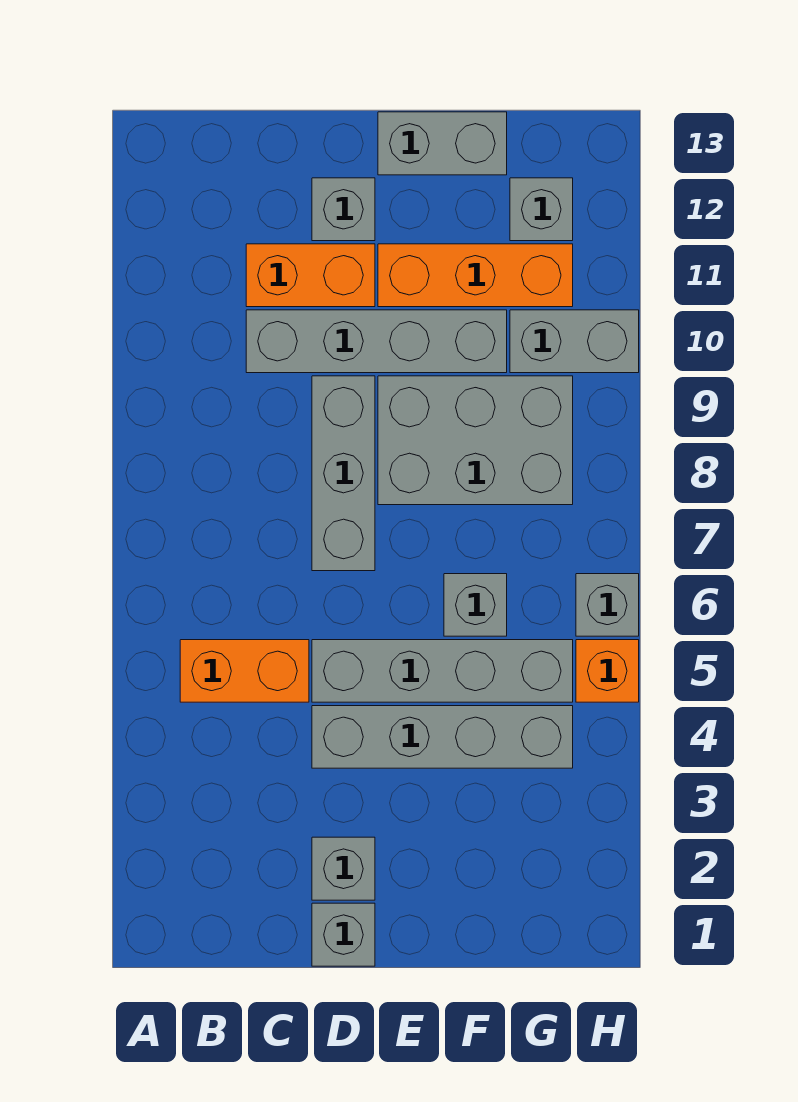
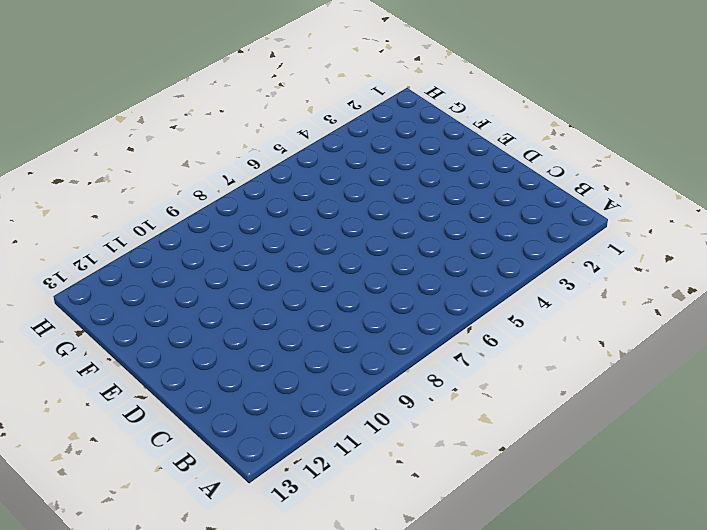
none -> orange 1x2 brick [180,640,309,702]
none -> grey 1x4 brick [246,310,507,373]
none -> orange 1x2 brick [246,244,375,307]

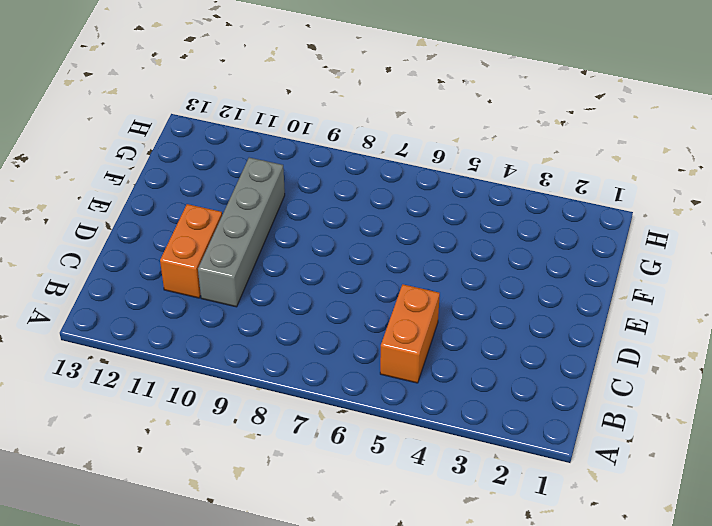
none -> grey 1x1 brick [312,903,375,966]
none -> grey 1x1 brick [312,837,375,900]
none -> grey 1x4 brick [312,706,573,768]

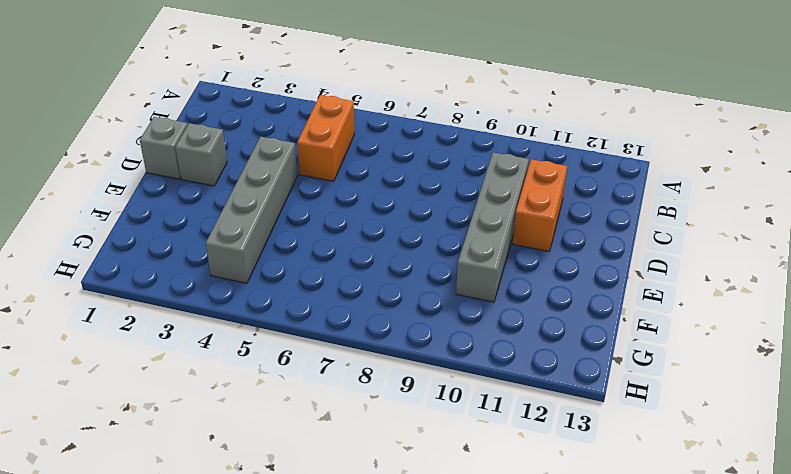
none -> grey 1x4 brick [312,640,573,702]
none -> grey 1x3 brick [312,376,375,571]
none -> grey 1x1 brick [312,178,375,241]

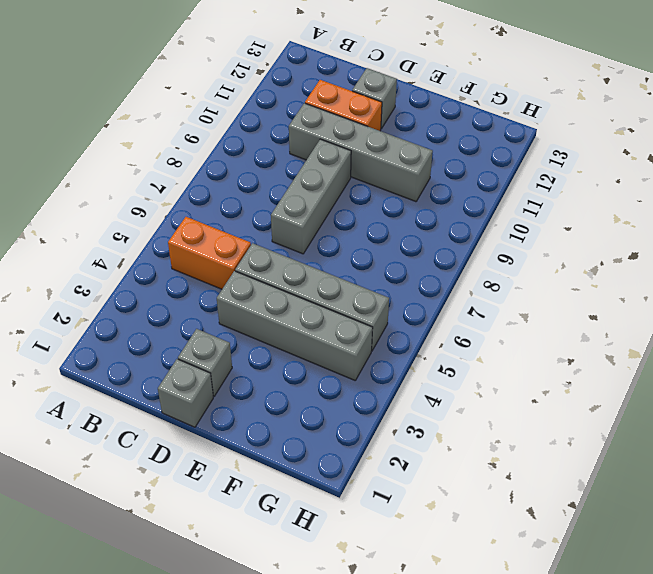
none -> grey 2x3 brick [378,376,573,505]
none -> orange 1x3 brick [378,244,573,307]
none -> grey 1x2 brick [378,112,507,175]

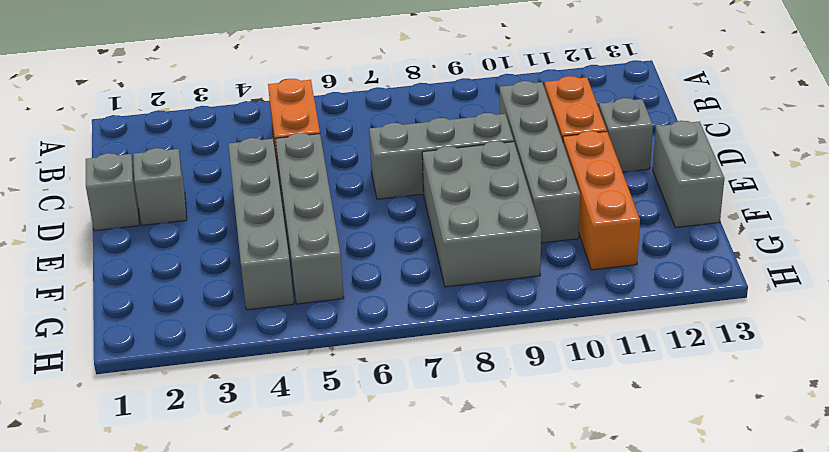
none -> grey 1x1 brick [444,574,507,636]
none -> grey 1x2 brick [510,310,639,373]
none -> grey 1x1 brick [510,178,573,241]

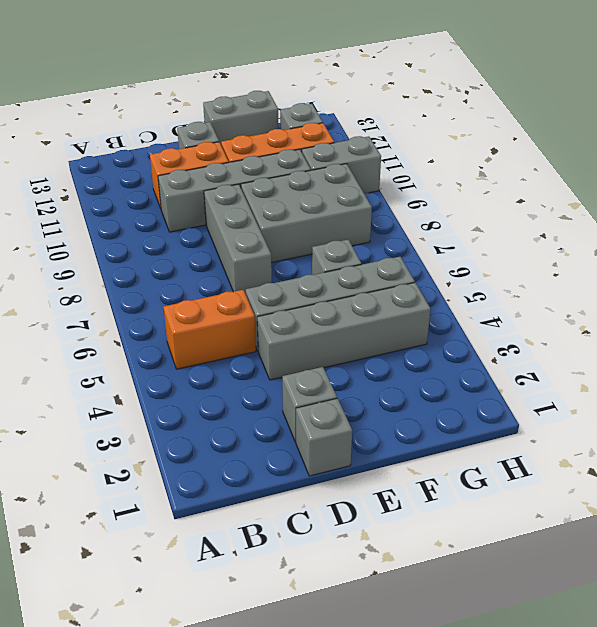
none -> orange 1x1 brick [576,640,639,702]
none -> grey 1x1 brick [576,574,639,636]

